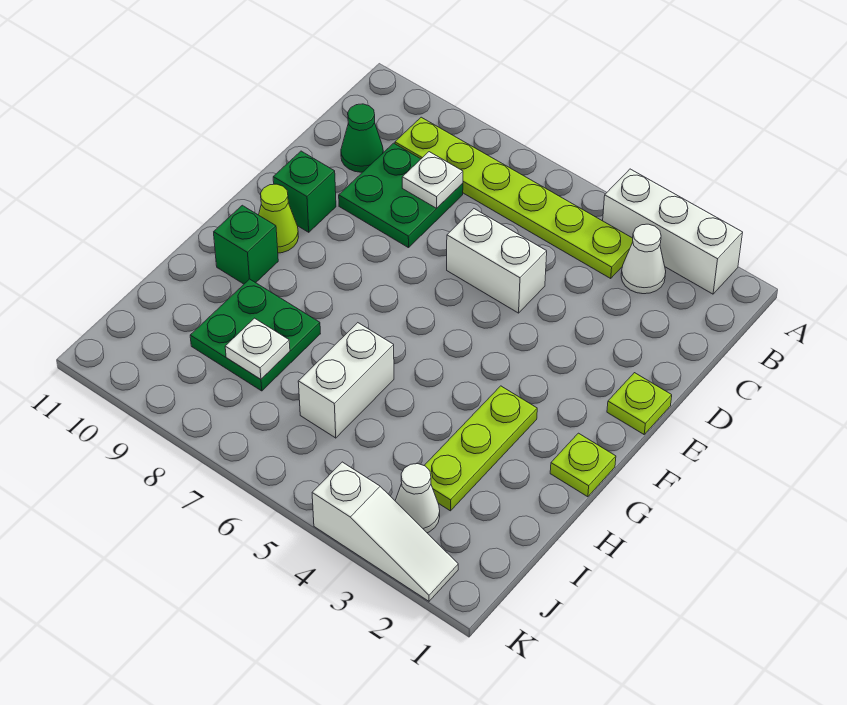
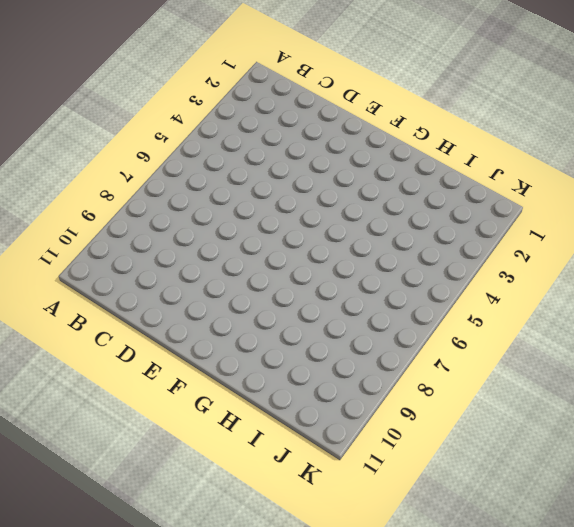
none -> white 1x3 brick [603,169,743,294]
none -> white 1x1 cone [621,224,666,294]
none -> lime 1x6 plate [395,117,633,278]

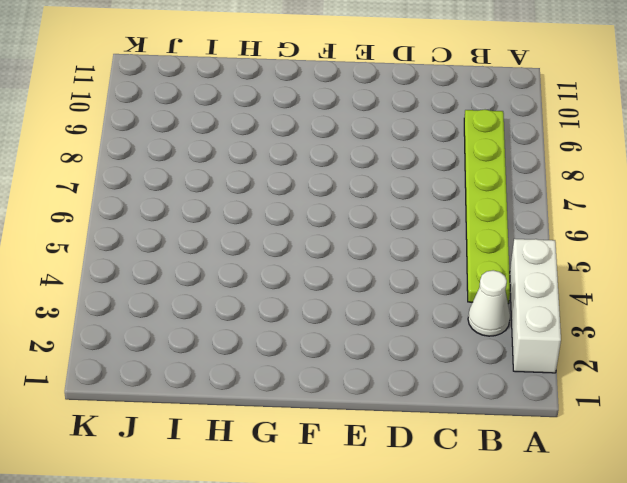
none -> green 2x2 plate [339,143,463,248]
none -> green 1x1 cone [341,104,383,172]
none -> white 1x2 brick [447,209,547,313]

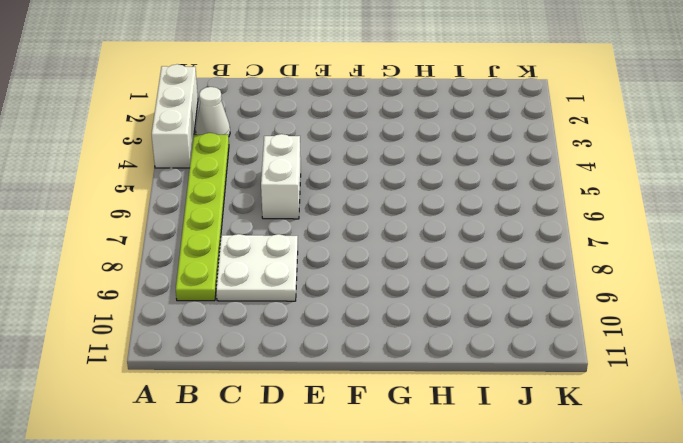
white 2x2 plate [216,234,298,301] -> green 2x2 plate [339,143,463,248]
none -> green 1x1 cone [341,104,383,172]
none -> lime 1x1 plate [607,373,672,434]
none -> green 1x1 brick [273,151,336,232]

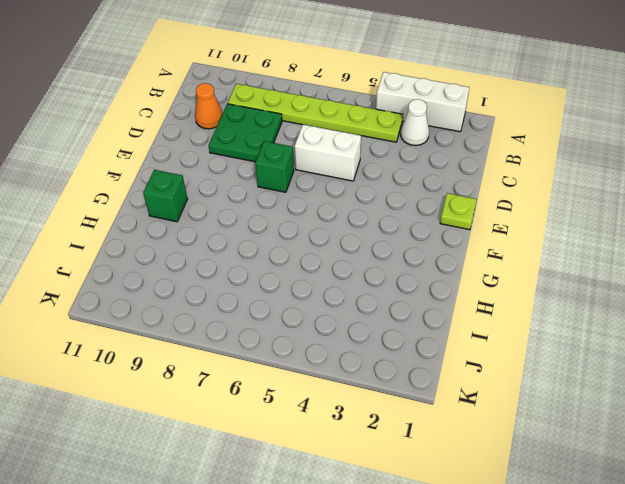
orange 1x1 cone [195,83,223,129] -> green 1x1 cone [341,104,383,172]
green 1x1 brick [255,141,294,192] -> green 1x1 brick moved to [273,151,336,232]
none -> lime 1x1 cone [259,184,298,253]
none -> lime 1x1 plate [550,433,616,497]
none -> lime 1x3 plate [424,386,537,511]

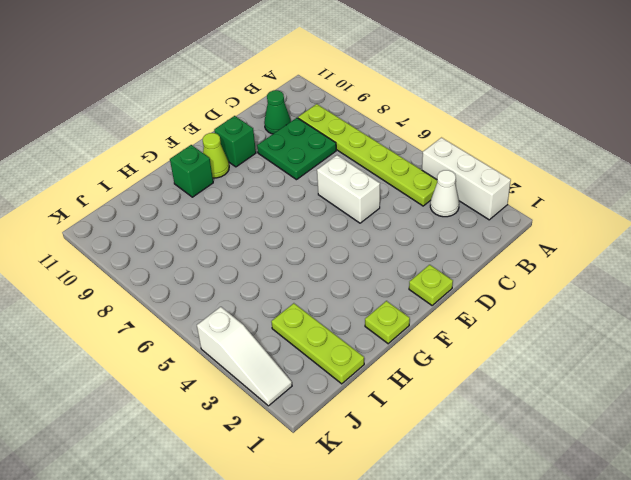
lime 1x3 plate [271,303,364,384] -> lime 1x3 plate turned to [424,386,537,511]
none -> white 1x2 brick [298,323,394,438]
none -> green 2x2 plate [190,279,320,391]
none -> white 1x1 cone [395,464,440,533]

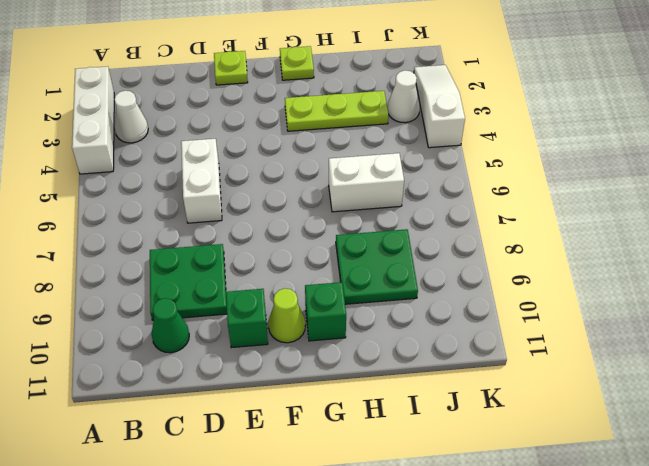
none -> lime 1x6 plate [395,117,633,278]
none -> white 1x1 plate [402,152,463,208]
none -> white 1x1 plate [225,318,290,379]

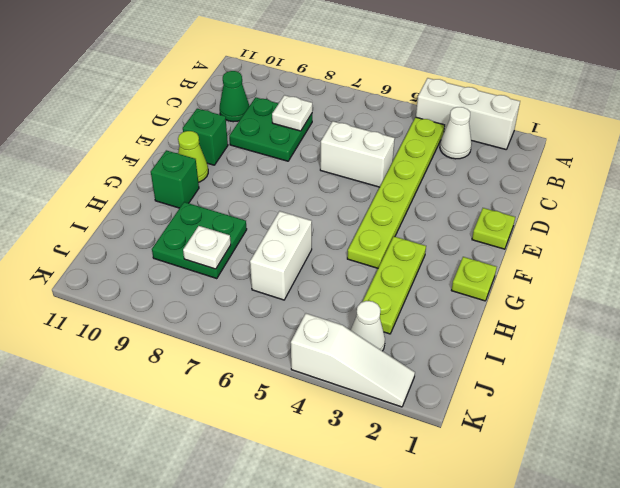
lime 1x6 plate [347,117,445,268] -> lime 1x6 plate turned to [395,117,633,278]

